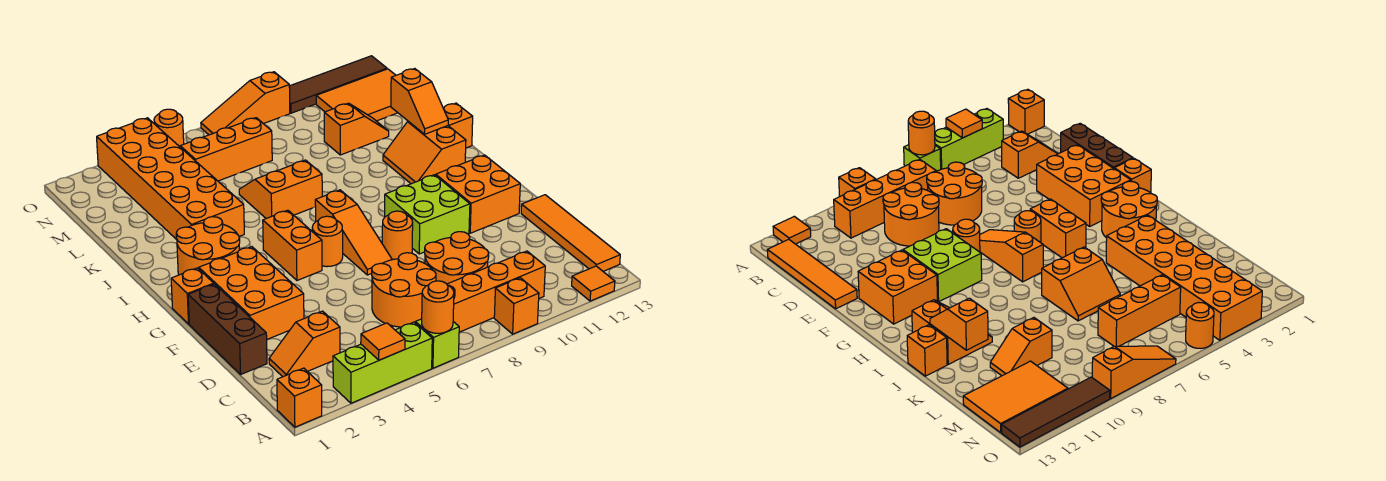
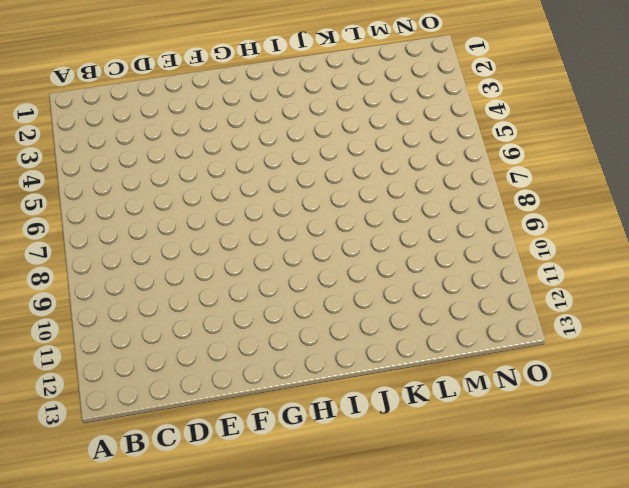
none -> orange 1x1 brick [277,368,322,427]
none -> lime 1x3 brick [333,322,432,403]
none -> lime 1x1 brick [415,319,459,368]
none -> orange 1x1 brick [494,278,539,334]

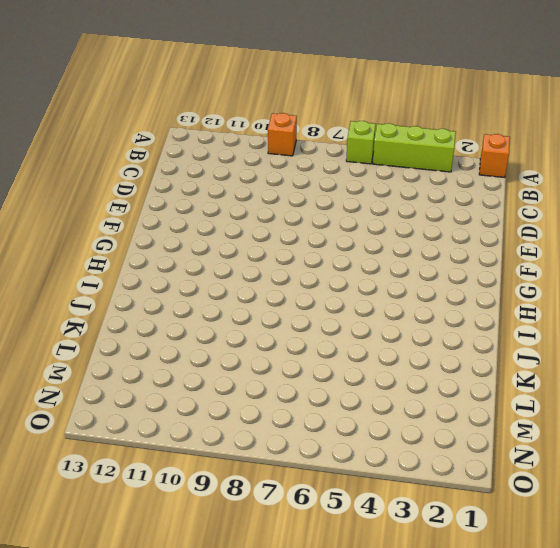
none -> orange 1x1 tile [572,266,615,301]
none -> orange 1x4 brick [447,251,545,332]
none -> orange 1x4 tile [521,195,620,271]
none -> orange 1x2 slope [269,311,340,377]

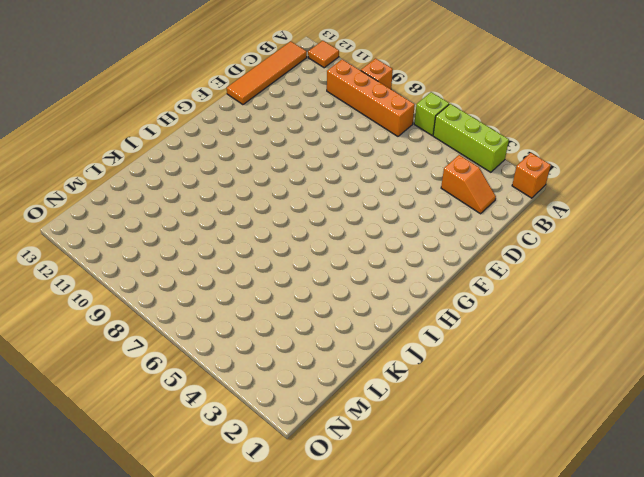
none -> orange 2x2 round brick [372,253,436,327]
none -> orange 2x2 round brick [425,232,489,284]
none -> brown 1x3 brick [188,284,267,374]
none -> orange 2x3 brick [199,247,304,340]

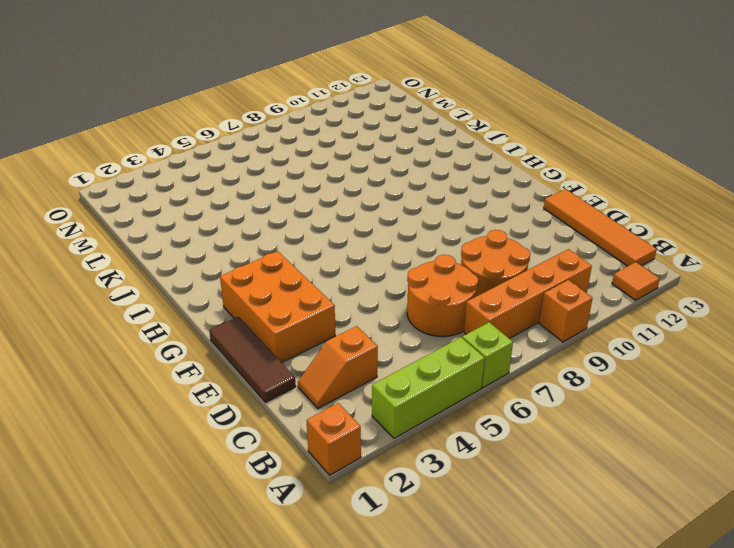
brown 1x3 tile [209,317,296,402] -> brown 1x3 brick [188,284,267,374]
none -> orange 1x3 slope [315,190,392,275]
none -> orange 1x1 round brick [382,211,413,260]
none -> lime 2x2 brick [385,175,470,254]
none -> orange 2x2 brick [436,155,520,233]

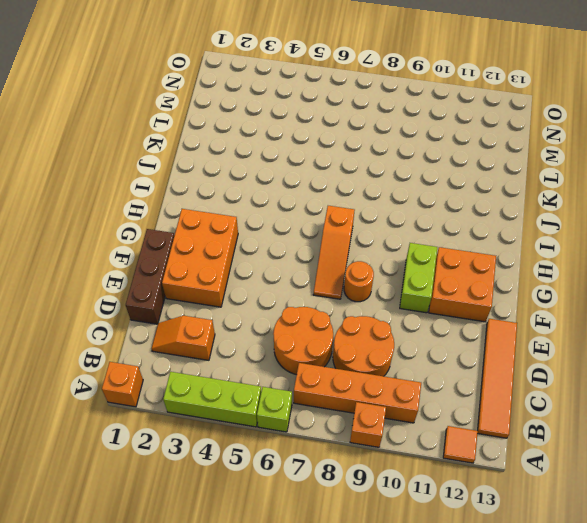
lime 1x2 brick [400,243,437,313] -> lime 2x2 brick [385,175,470,254]
none -> orange 1x1 brick [171,268,214,324]
none -> orange 1x2 brick [263,210,322,280]
none -> orange 1x1 round brick [312,216,343,267]
none -> orange 2x2 round brick [176,217,240,275]

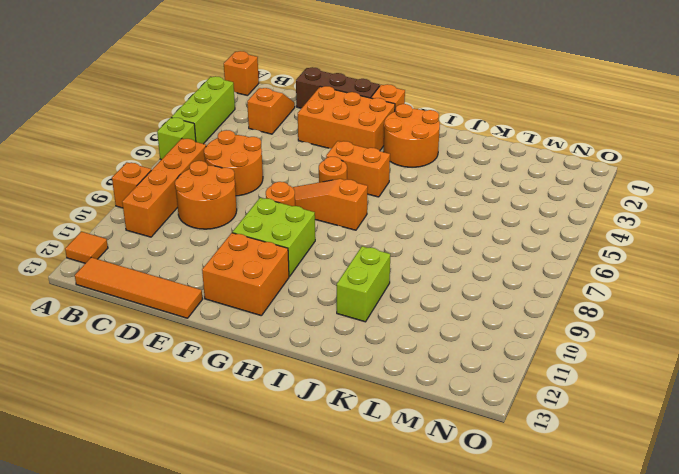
lime 1x2 brick [337,246,390,322] -> orange 2x2 slope [383,121,466,184]
none -> orange 2x6 brick [97,118,244,240]
none -> orange 2x2 slope [239,160,322,218]
none -> orange 1x1 brick [443,103,473,148]
none -> orange 1x2 slope [324,103,389,155]

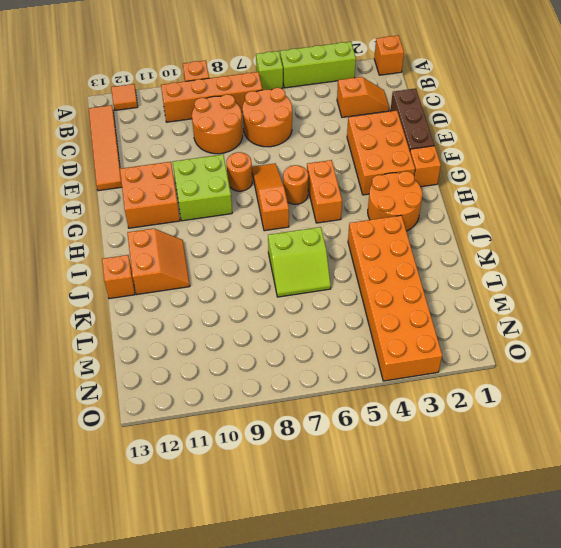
lime 2x2 slope [268,227,331,297] -> orange 2x2 slope [239,160,322,218]
none -> orange 1x2 slope [324,103,389,155]
none -> orange 1x3 brick [180,118,272,181]
none -> orange 2x3 tile [316,69,398,121]
none -> orange 1x1 round brick [154,109,184,147]

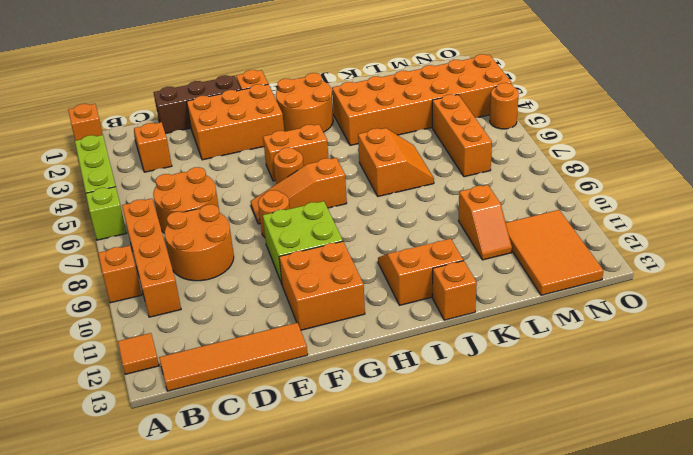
none -> orange 1x3 slope [201,72,290,135]
none -> brown 1x4 tile [289,56,387,113]
none -> orange 1x1 tile [361,323,405,360]
none -> orange 1x1 round brick [422,281,454,333]

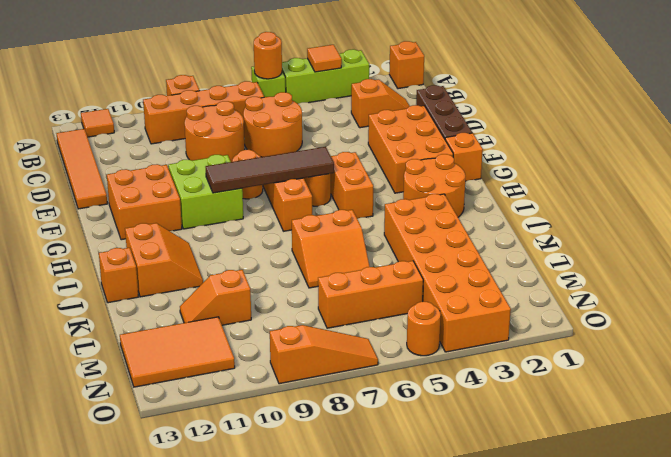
brown 1x4 tile [206,147,334,193] -> brown 1x4 tile moved to [289,56,387,113]
none -> orange 1x2 slope [391,69,448,134]

